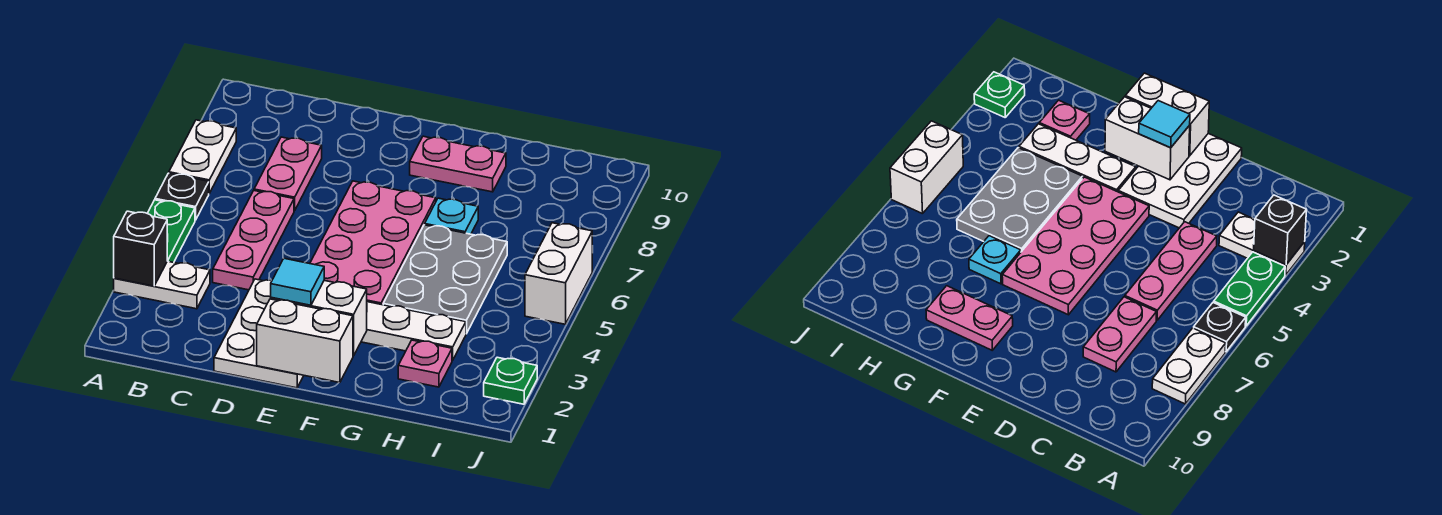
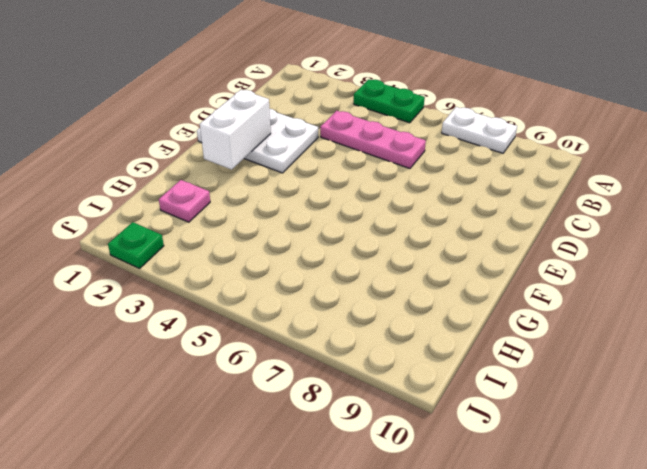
none -> white 1x2 plate [114,261,210,309]
none -> black 1x1 plate [155,173,209,220]
none -> pink 1x2 plate [254,137,322,211]

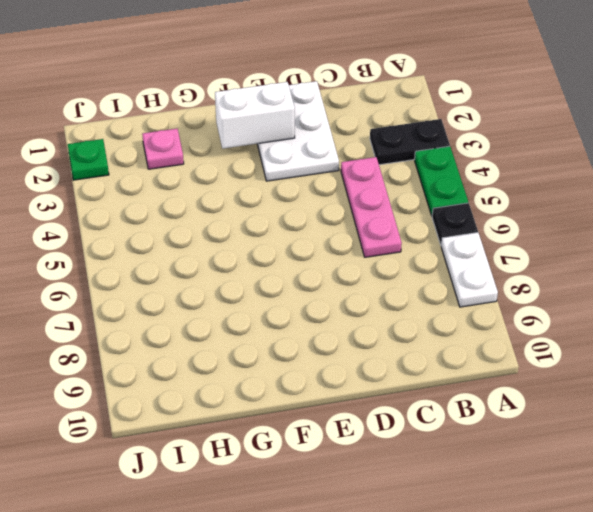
black 1x2 plate [370,119,450,165] -> white 1x2 plate [114,261,210,309]
none -> pink 1x2 plate [254,137,322,211]
none -> pink 2x4 plate [310,181,436,305]
none -> white 1x3 plate [361,302,466,360]

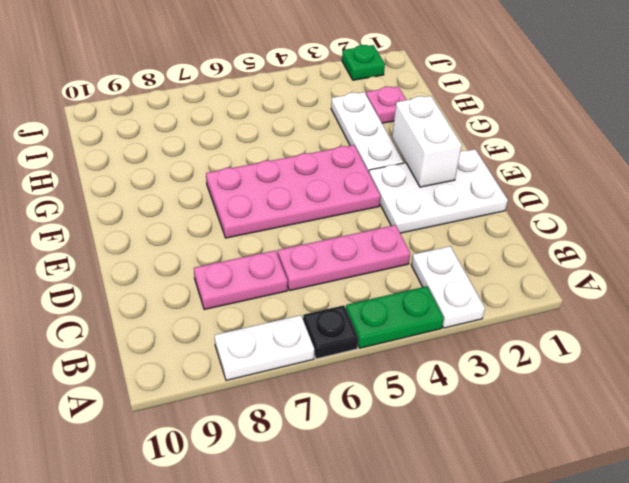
none -> pink 1x2 plate [410,136,506,192]
none -> grey 2x3 plate [383,225,507,334]
none -> cyan 1x1 plate [425,198,478,234]

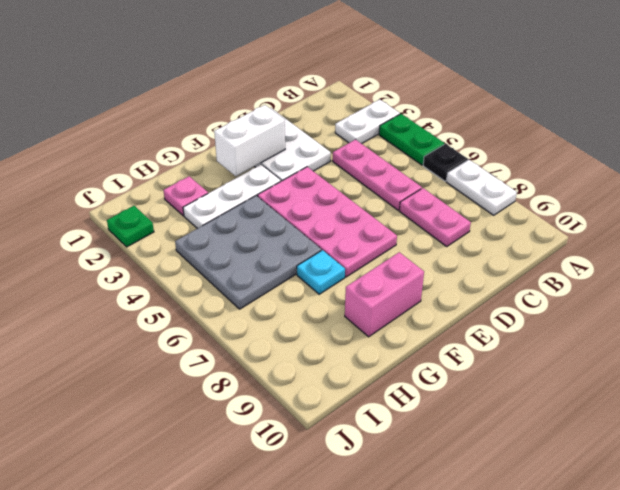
pink 1x2 brick [345,252,424,337] -> pink 1x2 plate [410,136,506,192]
grey 3x3 plate [175,196,321,309] -> grey 2x3 plate [383,225,507,334]
none -> white 1x2 brick [525,223,592,324]
none -> black 1x1 brick [114,211,167,286]
none -> white 1x2 brick [257,299,353,383]

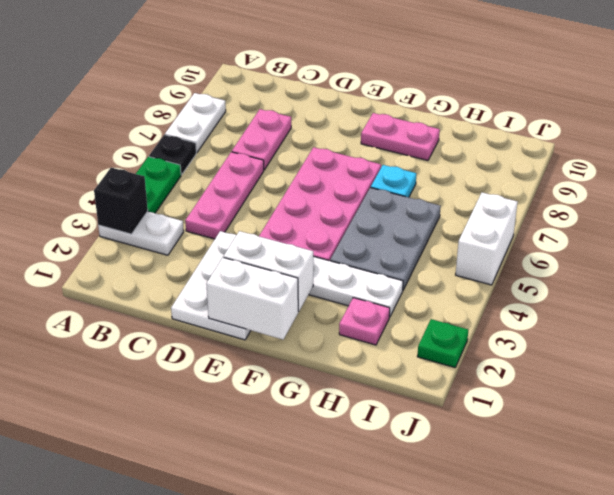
none -> cyan 1x1 tile [271,258,324,305]

